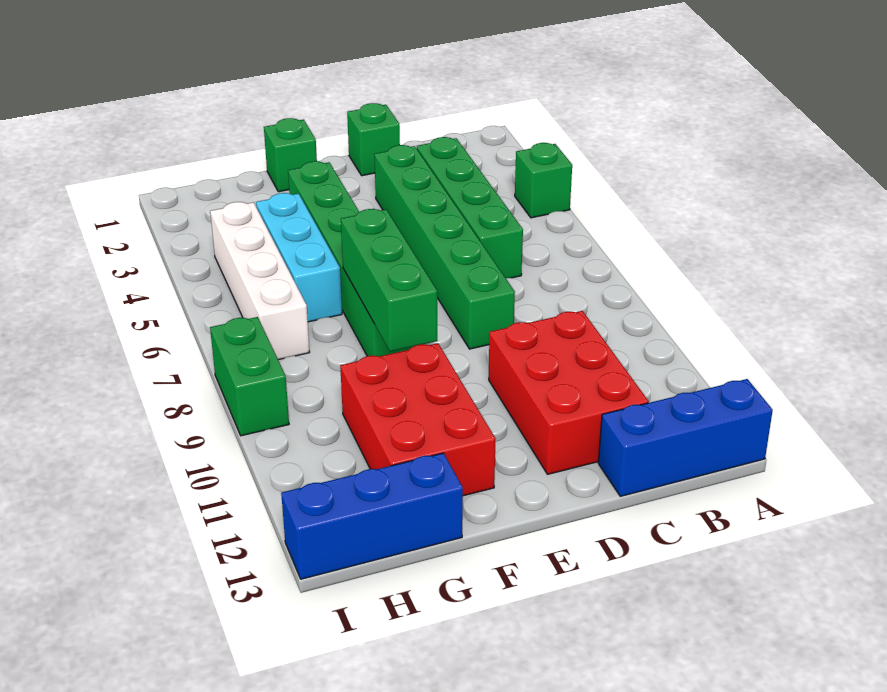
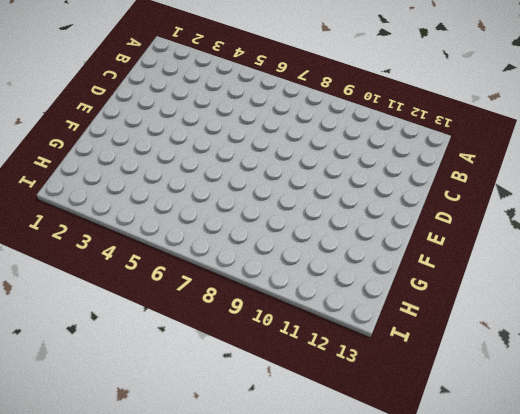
none -> green 1x1 brick [515,143,572,218]
none -> blue 1x3 brick [598,379,773,496]
none -> green 1x4 brick [417,137,523,278]

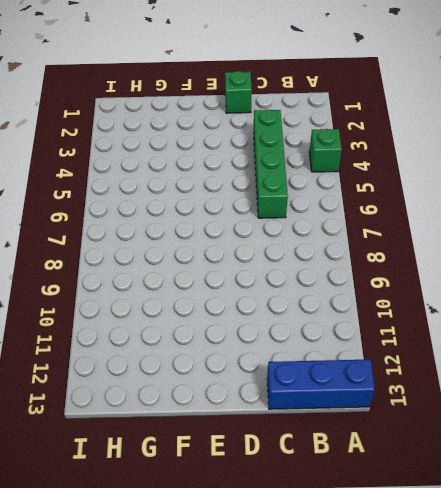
none -> red 2x3 brick [489,311,649,474]
none -> green 1x6 brick [374,145,515,349]
none -> green 1x1 brick [264,118,317,192]

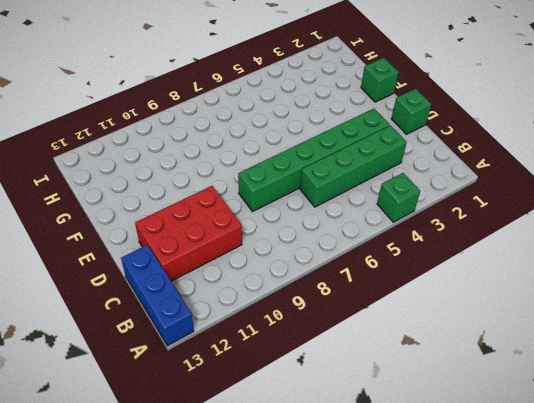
none -> green 1x6 brick [288,161,412,356]
none -> red 2x3 brick [340,343,496,496]
none -> cyan 1x3 brick [256,193,342,322]

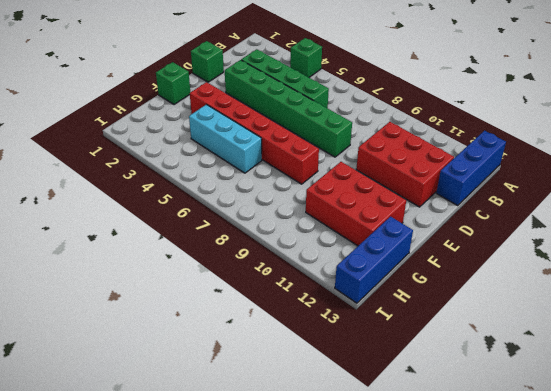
red 1x6 brick [190,82,319,184] -> green 1x6 brick [288,161,412,356]
none -> white 1x4 brick [210,202,310,360]
none -> green 1x2 brick [210,317,289,436]
none -> green 1x3 brick [341,209,437,352]

